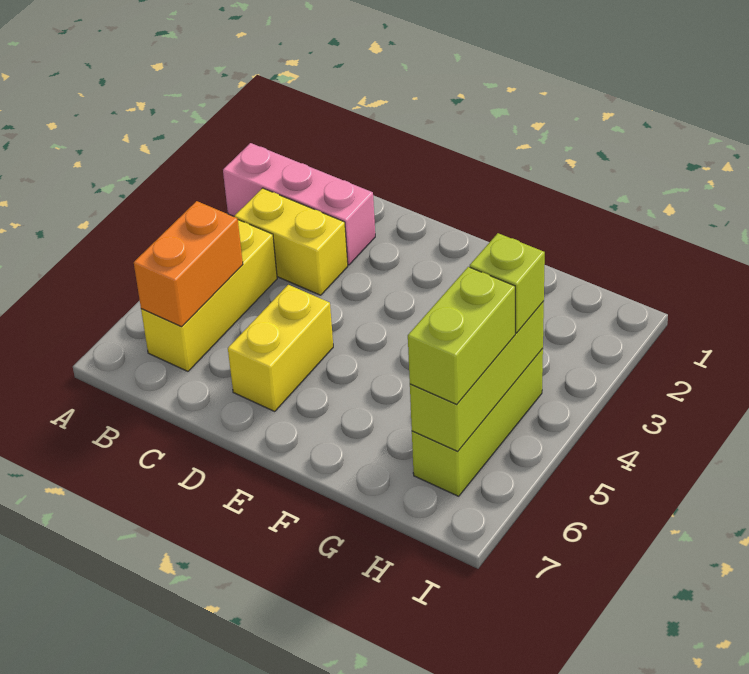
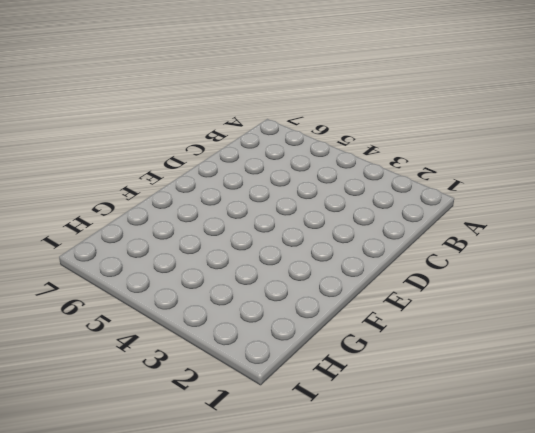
none -> pink 1x3 brick [223,143,375,265]
none -> yellow 1x2 brick [234,188,348,295]

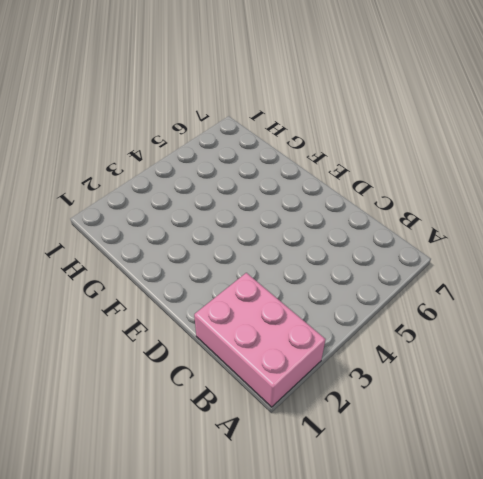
pink 2x3 brick [194,273,325,407] -> pink 1x3 brick [223,143,375,265]
none -> yellow 1x2 brick [234,188,348,295]
none -> yellow 1x3 brick [141,220,277,371]

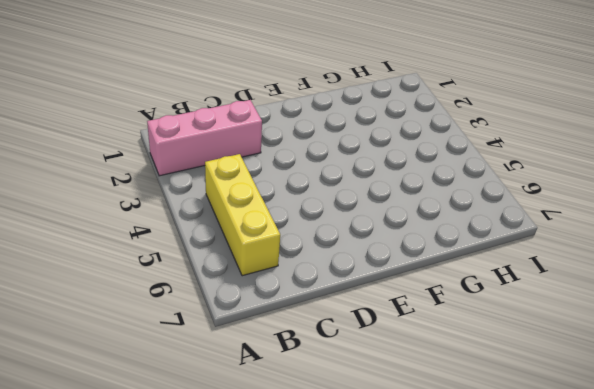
none -> yellow 1x2 brick [234,188,348,295]
none -> yellow 1x2 brick [228,285,333,411]

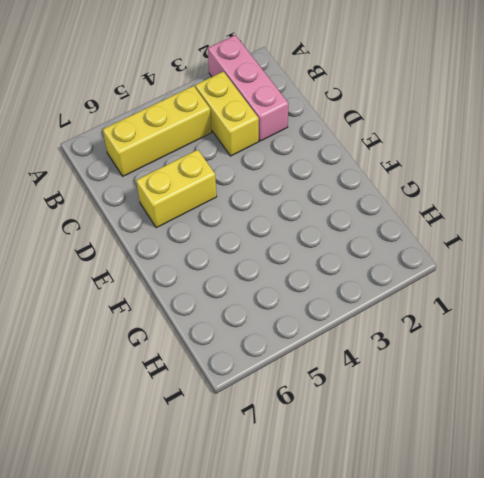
none -> lime 1x3 brick [412,348,543,496]
none -> orange 1x2 brick [134,201,243,327]

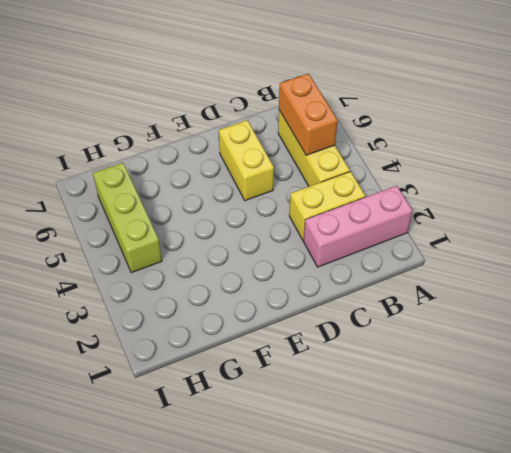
none -> lime 1x3 brick [410,301,544,452]
none -> lime 1x1 brick [470,233,545,333]

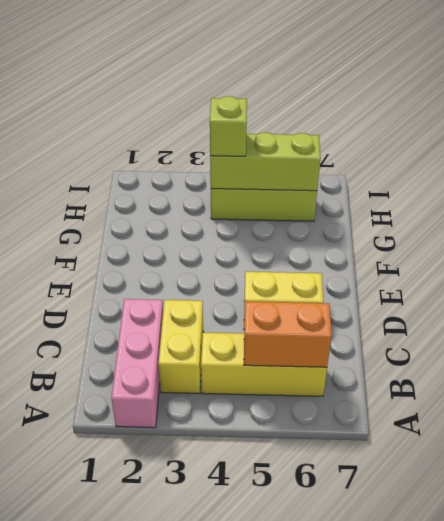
none -> lime 1x2 brick [408,267,515,404]

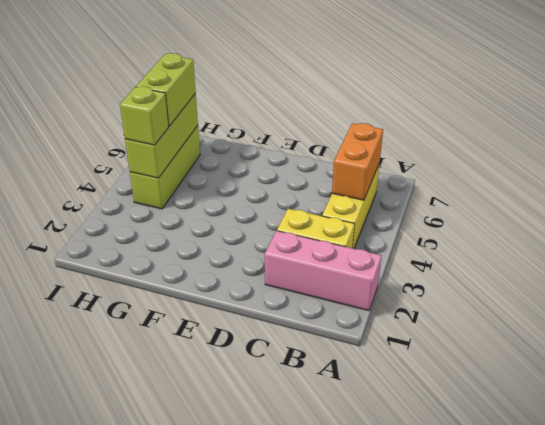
none -> yellow 1x2 brick [228,285,333,411]

